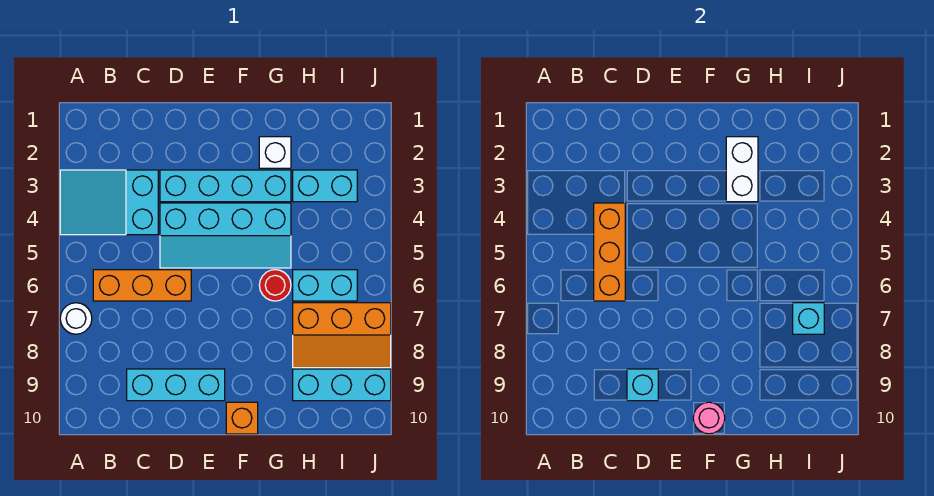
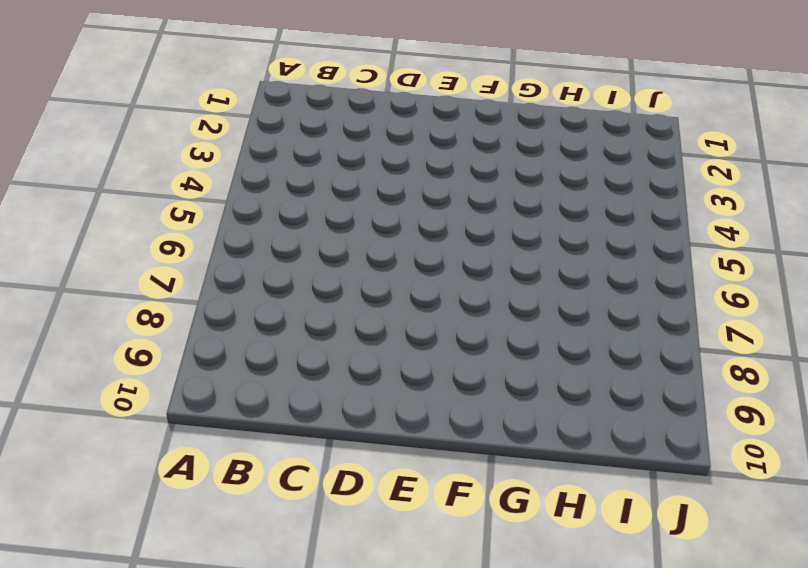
none -> cyan 2x3 slope [60,170,158,235]
none -> white 1x1 round brick [60,303,92,334]
none -> orange 1x3 brick [93,270,191,301]

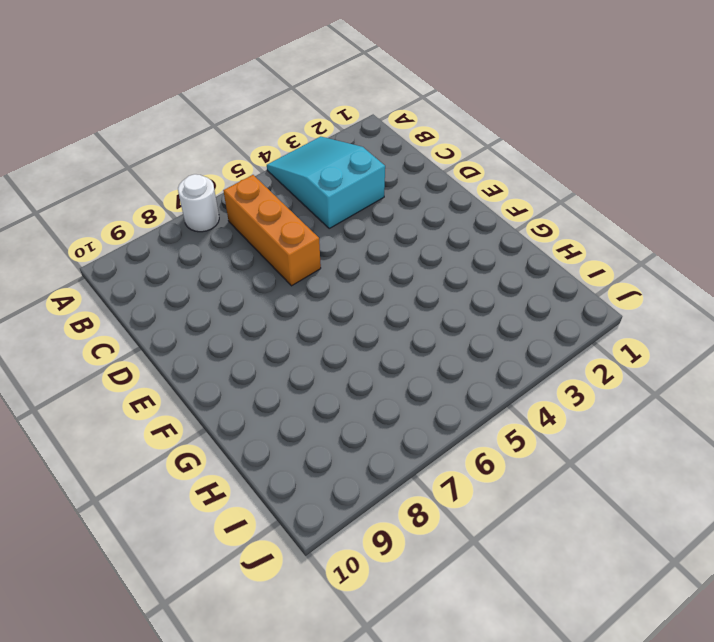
none -> cyan 1x3 brick [127,369,225,401]
none -> cyan 1x4 brick [160,170,291,202]
none -> cyan 2x4 slope [160,203,291,268]

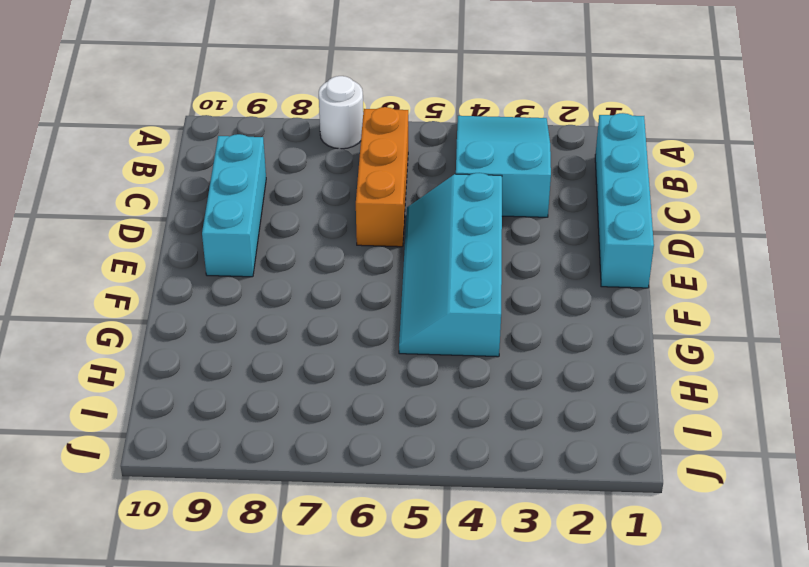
cyan 1x4 brick [595,113,654,288] -> cyan 1x4 brick moved to [160,170,291,202]
none -> orange 1x1 brick [226,402,258,434]
none -> white 1x1 brick [259,137,291,168]
none -> red 1x1 round brick [259,270,291,301]

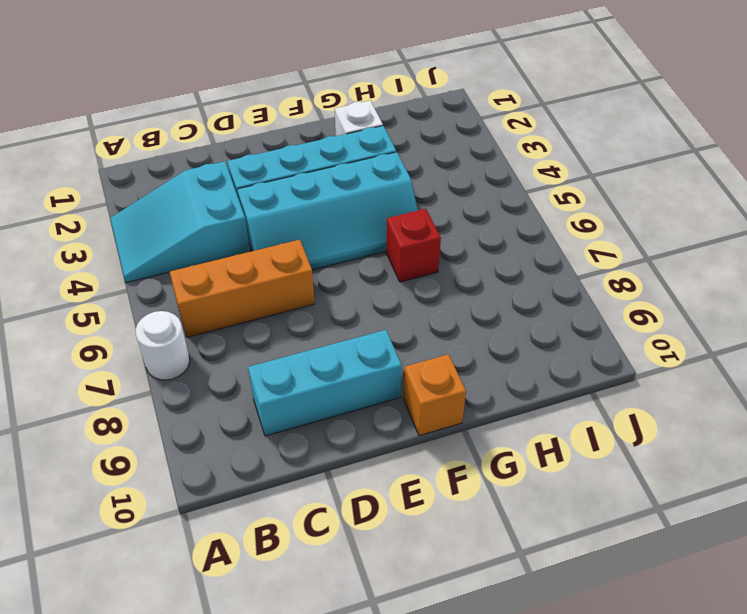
red 1x1 brick [386,209,441,282] -> red 1x1 round brick [259,270,291,301]
none -> cyan 1x2 brick [293,170,357,202]
none -> cyan 1x2 brick [293,270,357,301]
none -> orange 2x3 slope [293,303,391,368]

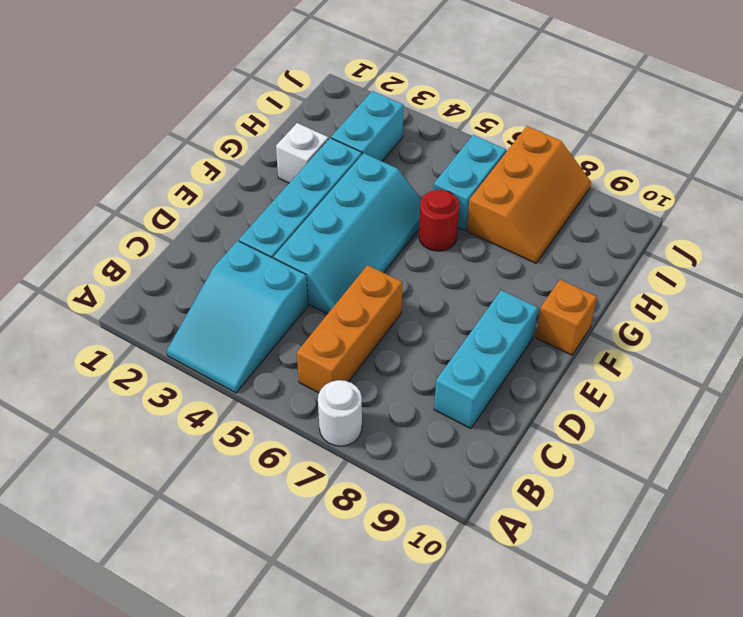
none -> cyan 1x3 brick [293,369,391,401]
none -> orange 1x3 brick [594,203,625,301]
none -> cyan 1x1 brick [627,369,658,401]

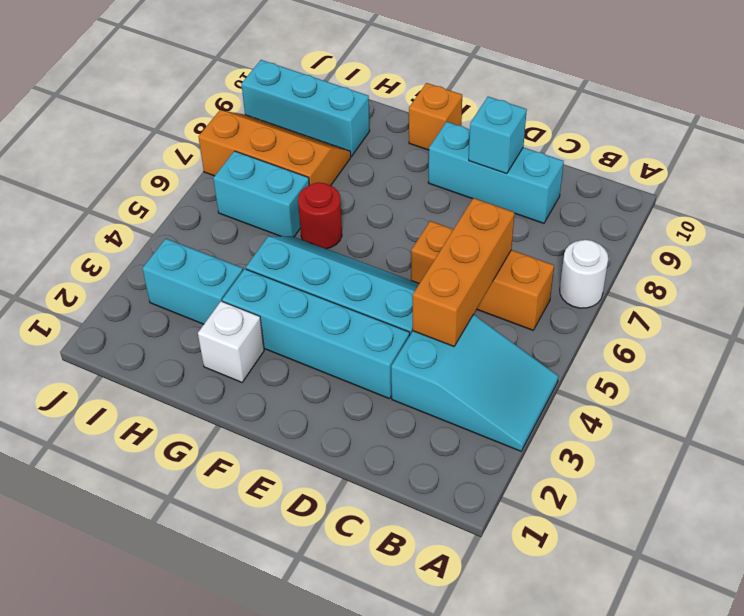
none -> pink 1x1 round brick [693,402,725,434]
none -> white 1x2 brick [726,137,758,202]
none -> cyan 1x1 brick [793,303,824,334]

